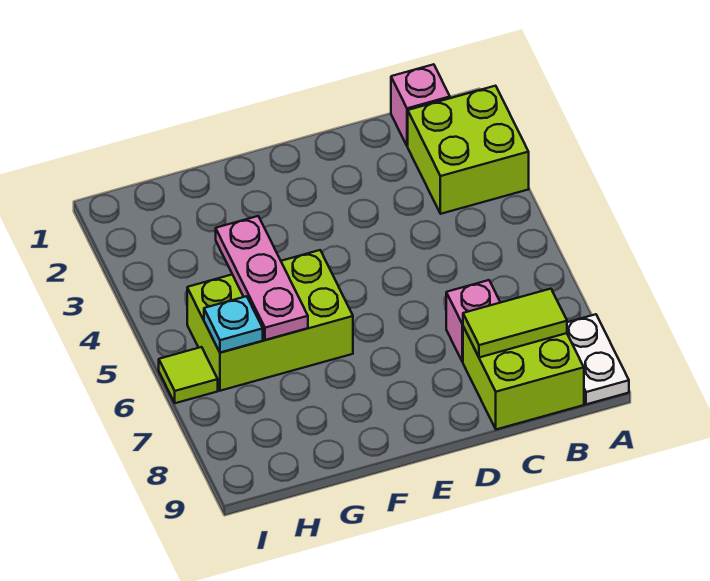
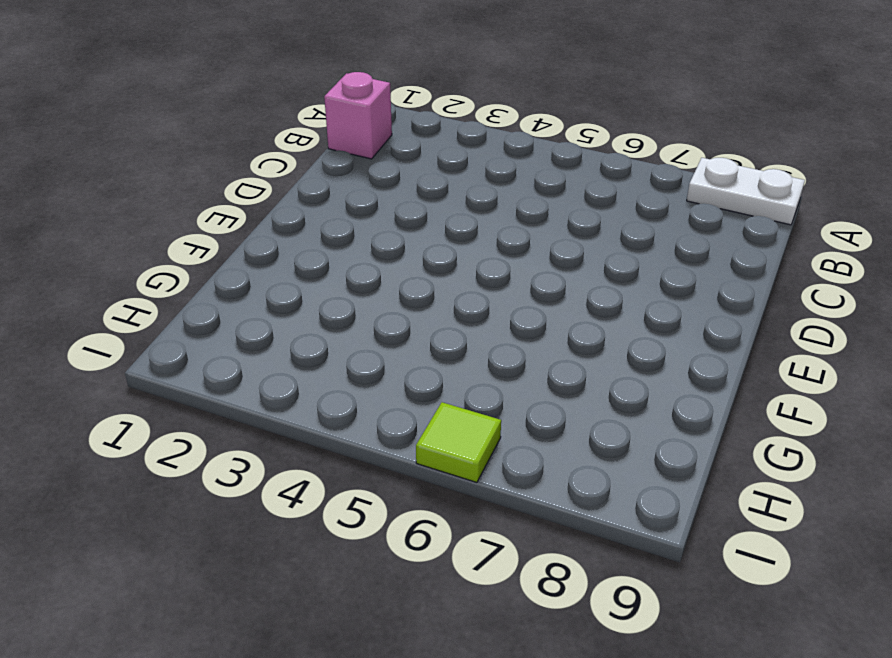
none -> lime 2x2 brick [408,86,529,214]
none -> lime 2x2 brick [463,327,584,429]

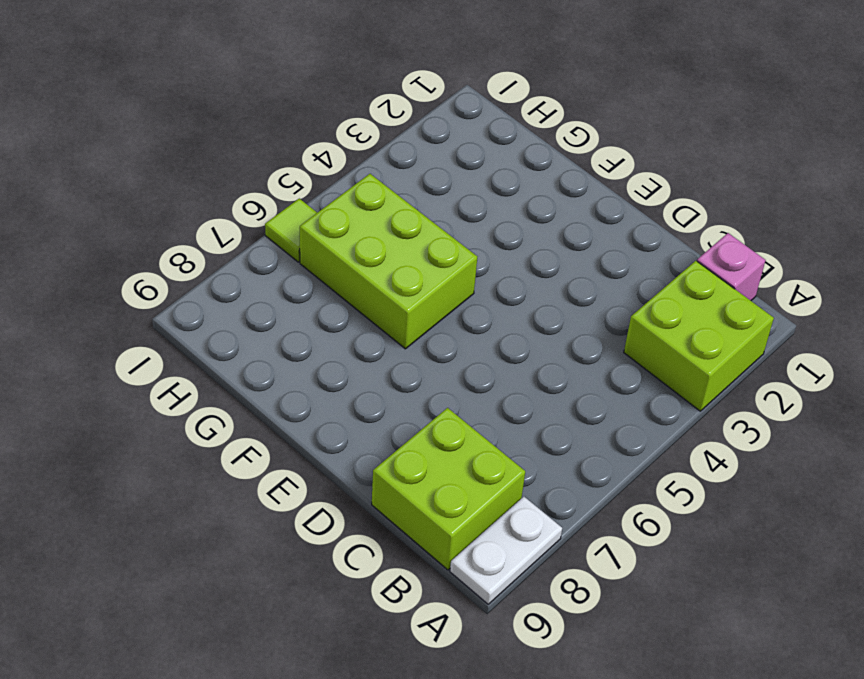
none -> pink 1x1 brick [446,280,500,362]
none -> lime 1x2 tile [463,289,567,357]

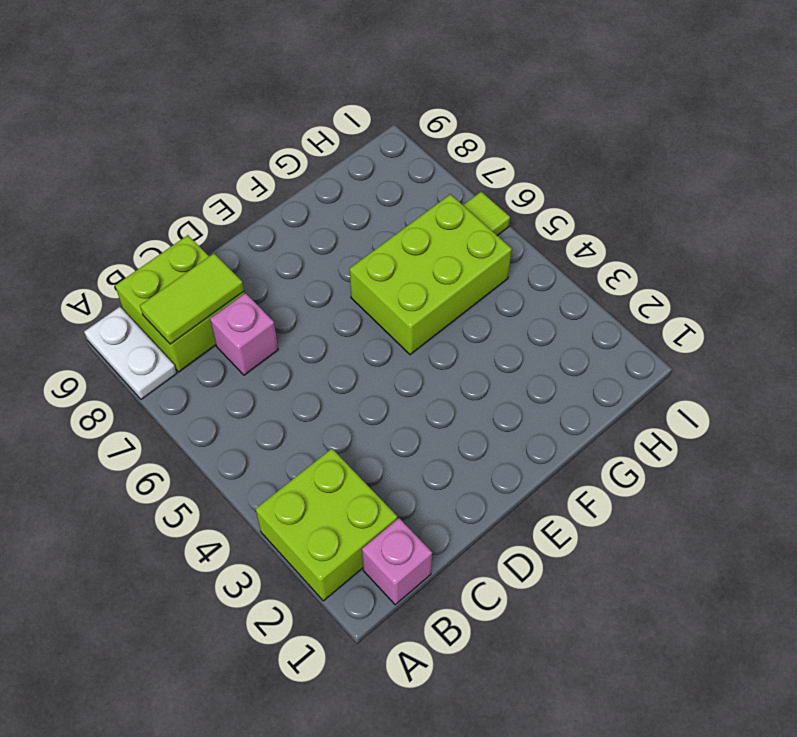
none -> pink 1x3 plate [216,216,308,340]
none -> cyan 1x1 plate [204,296,263,353]

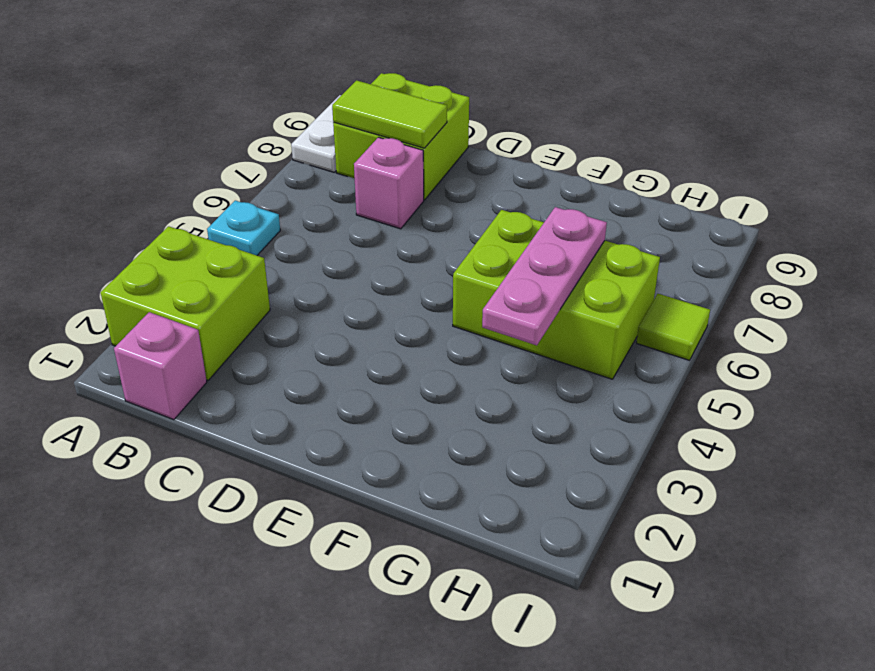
cyan 1x1 plate [207,200,280,255] -> cyan 1x1 plate moved to [204,296,263,353]

